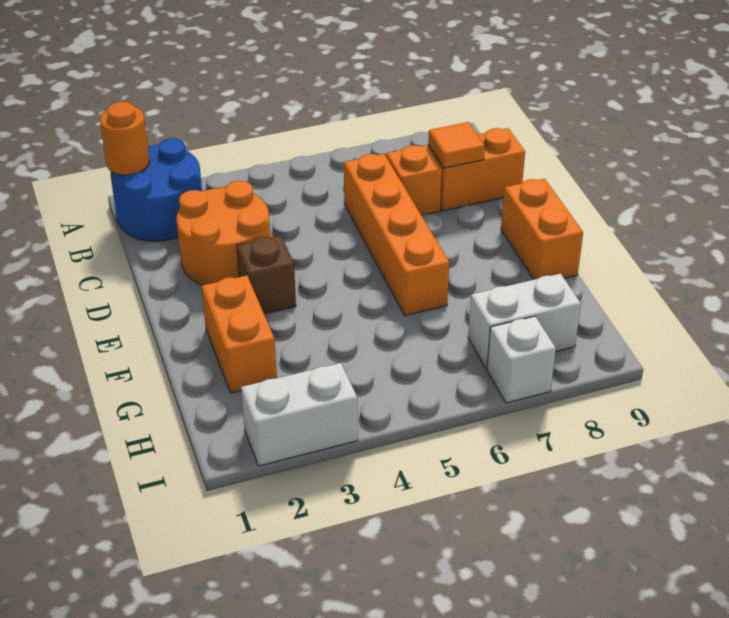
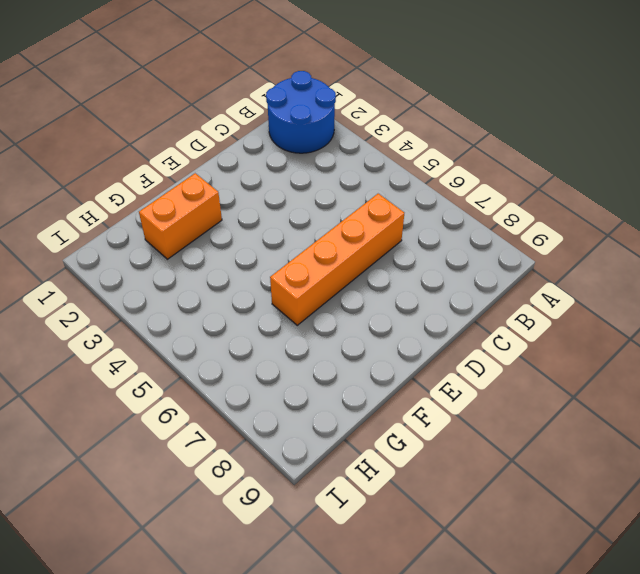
none -> orange 2x2 round brick [177,181,270,285]
none -> orange 1x1 brick [386,145,442,215]
none -> orange 1x2 brick [428,128,525,211]

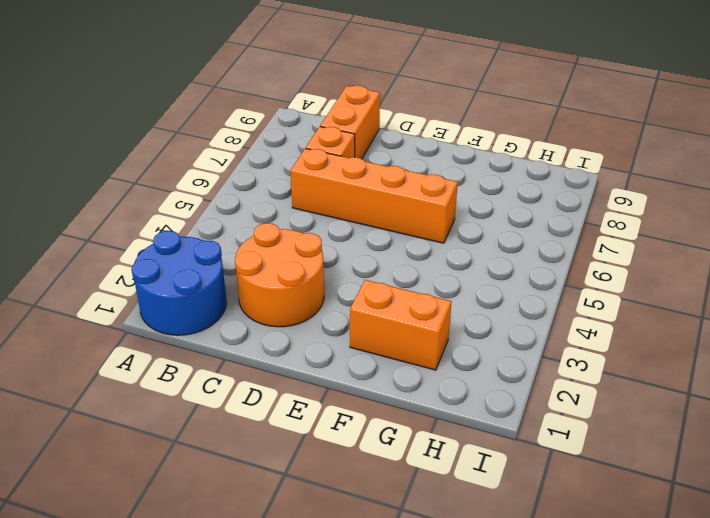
none -> brown 1x1 brick [237,235,296,314]
none -> orange 1x2 brick [501,179,583,280]
none -> white 1x2 brick [468,274,581,369]

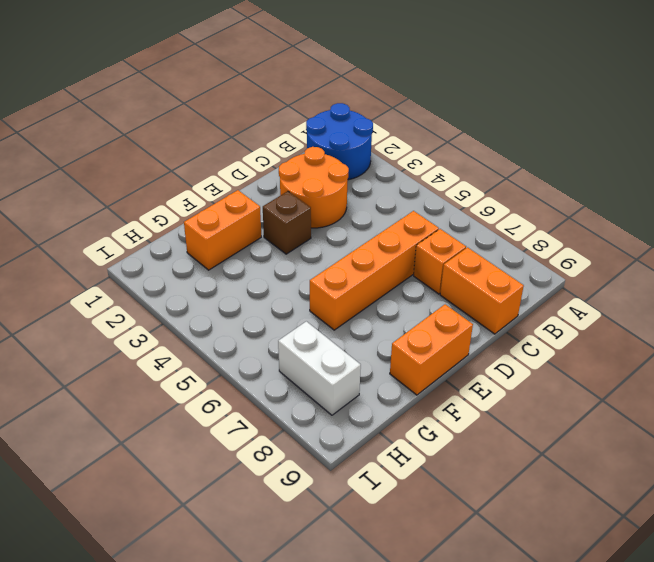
none -> white 1x2 brick [241,363,358,466]
none -> white 1x1 brick [487,316,556,403]
none -> orange 1x1 round brick [100,102,150,175]

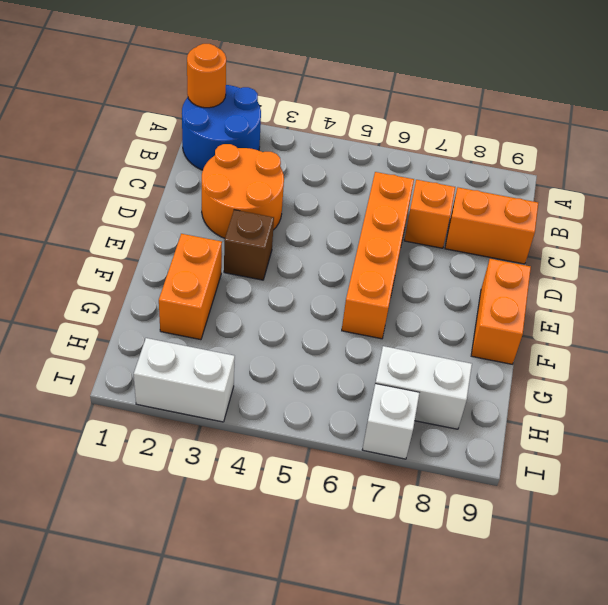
none -> orange 1x1 tile [428,122,485,168]

